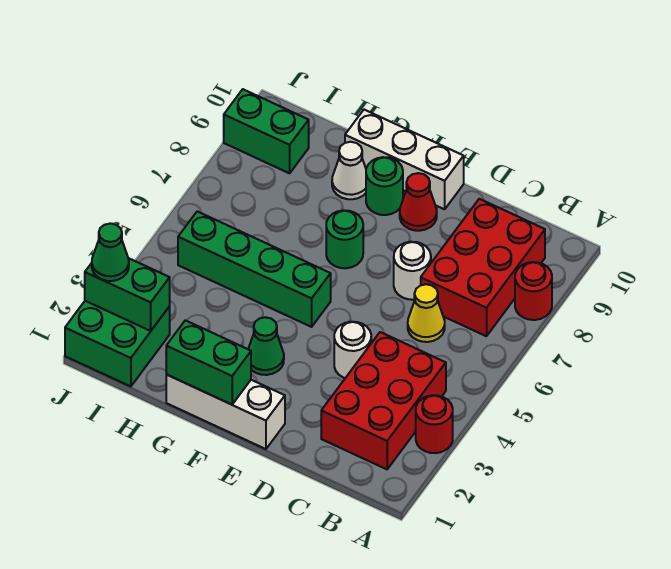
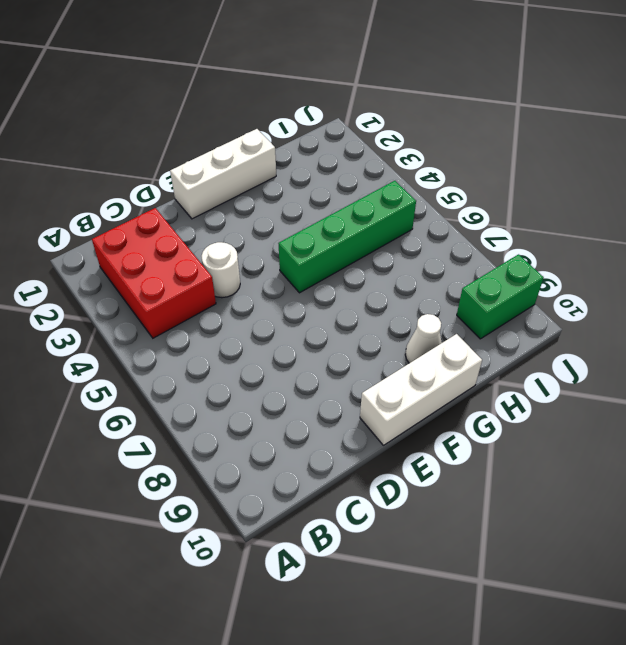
none -> red 1x1 round brick [416,395,453,453]
none -> red 1x1 round brick [515,262,552,320]
none -> red 2x3 brick [421,199,545,336]

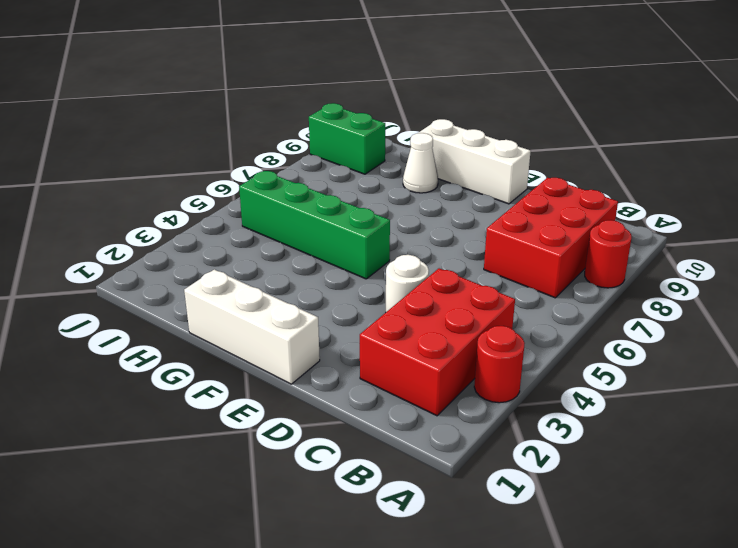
none -> yellow 1x1 cone [408,284,445,342]
none -> white 1x1 round brick [394,242,431,300]
none -> red 1x1 cone [400,173,437,231]

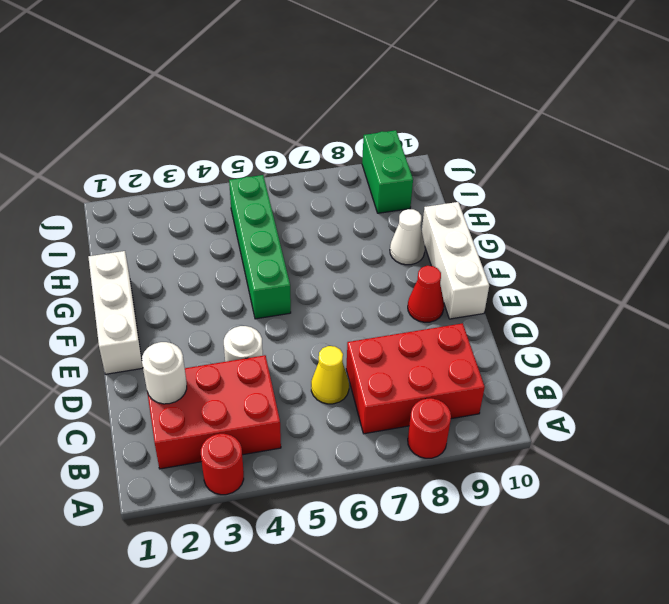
white 1x1 round brick [142,342,187,404] -> white 1x1 round brick moved to [394,242,431,300]
none -> green 1x1 cone [248,317,284,375]
none -> green 1x1 round brick [326,210,363,268]
none -> green 1x1 round brick [366,157,403,215]

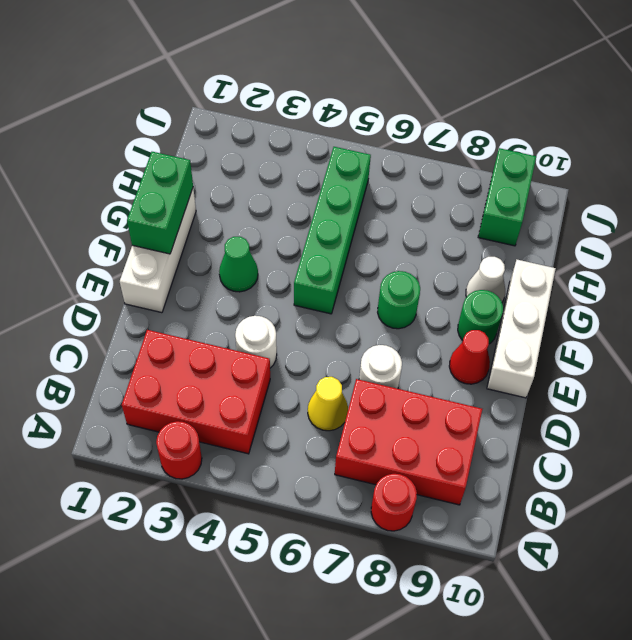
none -> green 2x2 brick [65,301,170,387]
none -> green 1x2 brick [85,258,170,331]
none -> green 1x1 cone [92,223,129,281]

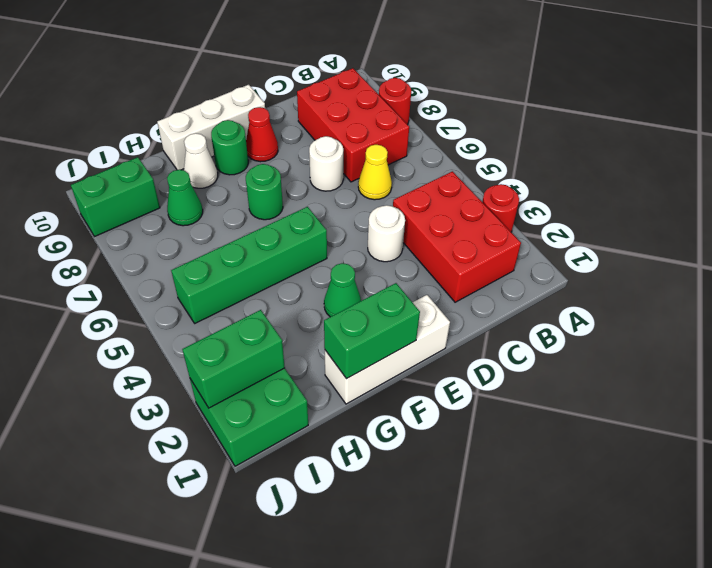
green 1x1 cone [167,170,203,226] -> green 1x1 cone moved to [92,223,129,281]

